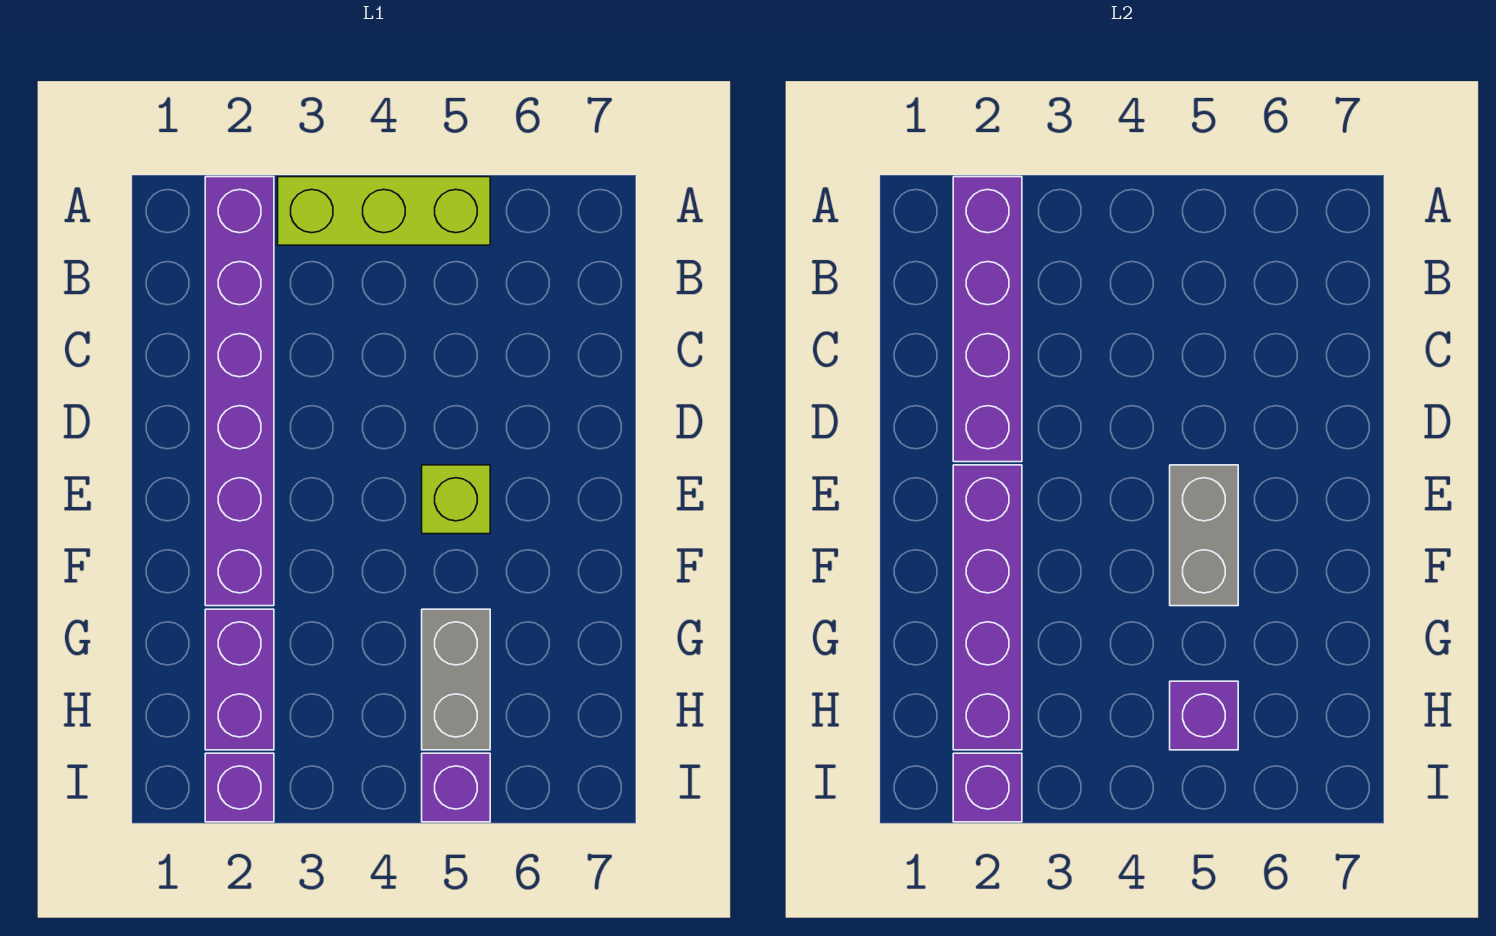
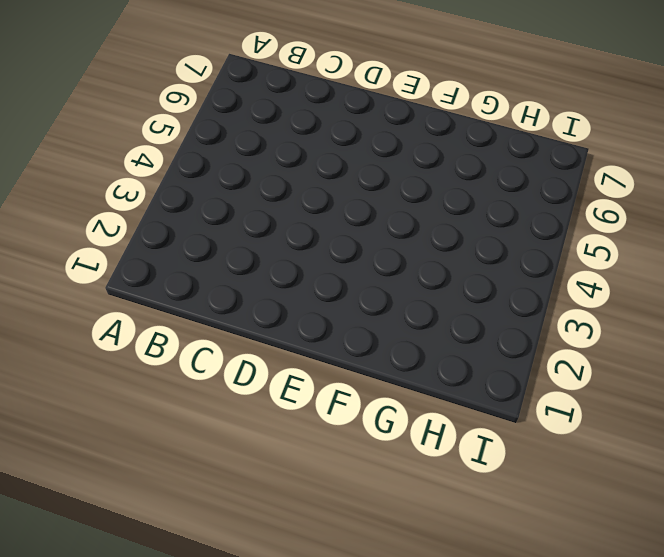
none -> purple 1x6 brick [205,177,274,606]
none -> lime 1x3 brick [278,177,490,245]
none -> lime 1x1 brick [422,465,490,534]

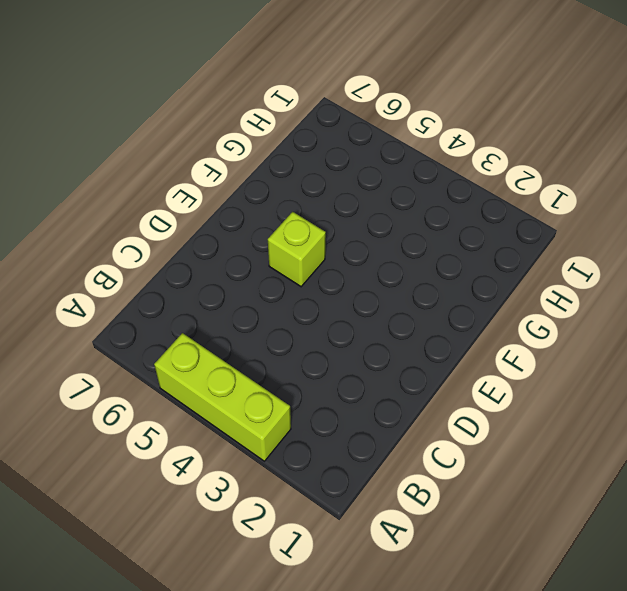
none -> purple 1x6 brick [205,177,274,606]
none -> purple 1x2 brick [205,609,274,750]
none -> grey 1x2 brick [422,609,490,750]

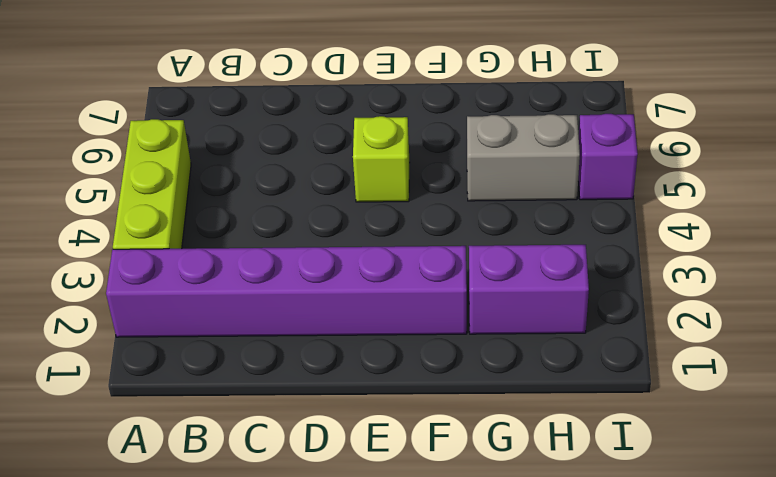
none -> purple 1x1 brick [205,753,274,822]
none -> purple 1x4 brick [953,177,1022,462]
none -> purple 1x4 brick [953,465,1022,750]

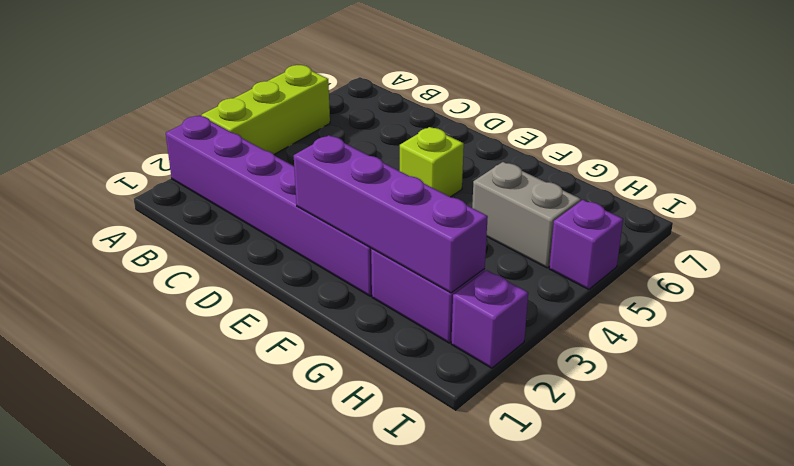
none -> purple 1x4 brick [953,177,1022,462]
none -> grey 1x2 brick [1170,465,1238,606]
none -> purple 1x1 brick [1170,681,1238,750]

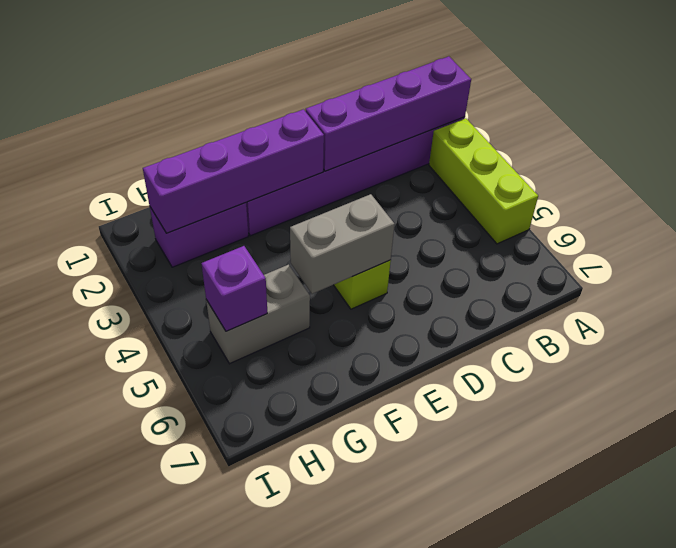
none -> purple 1x1 brick [205,753,274,822]
none -> purple 1x1 brick [422,753,490,822]
none -> purple 1x1 brick [953,753,1022,822]

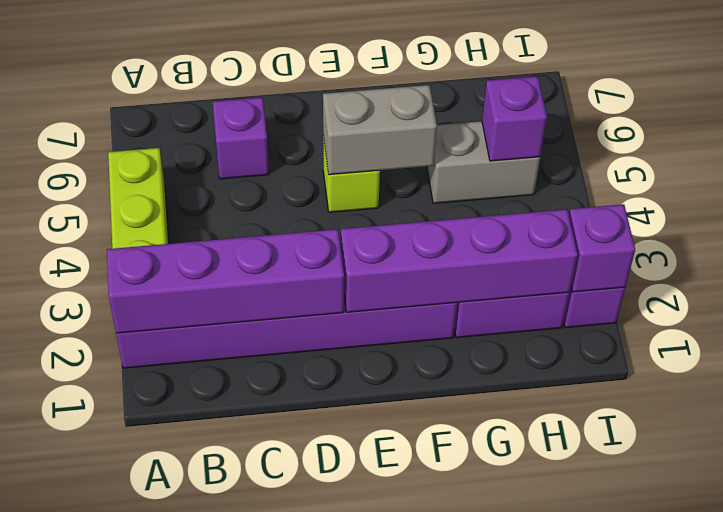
purple 1x1 brick [213,97,269,179] -> purple 1x1 brick moved to [422,753,490,822]

